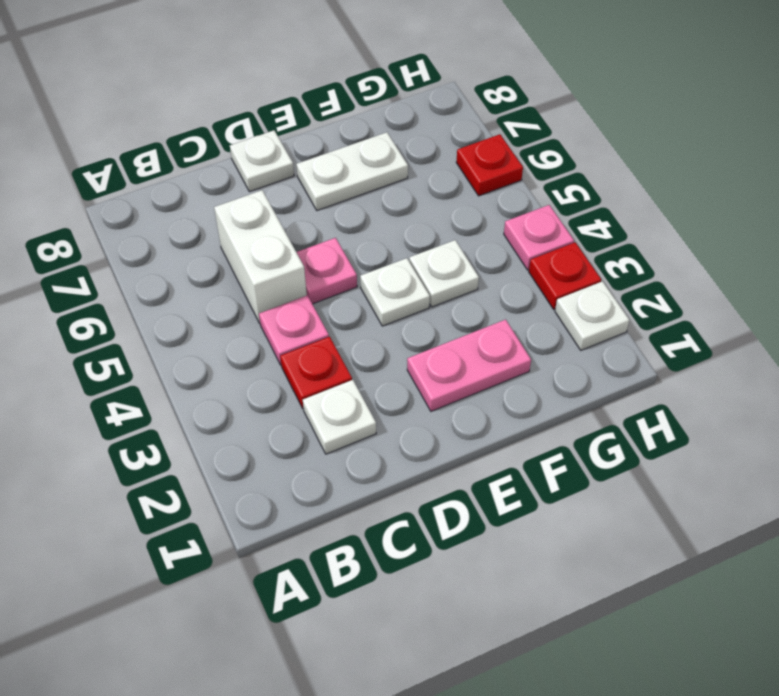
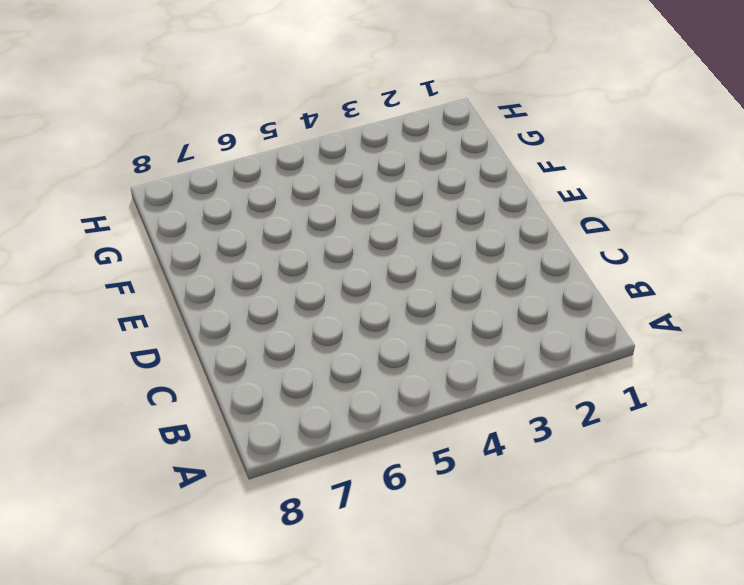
none -> white 1x1 plate [303,380,376,454]
none -> red 1x1 plate [280,337,352,409]
none -> pink 1x1 plate [259,295,329,365]

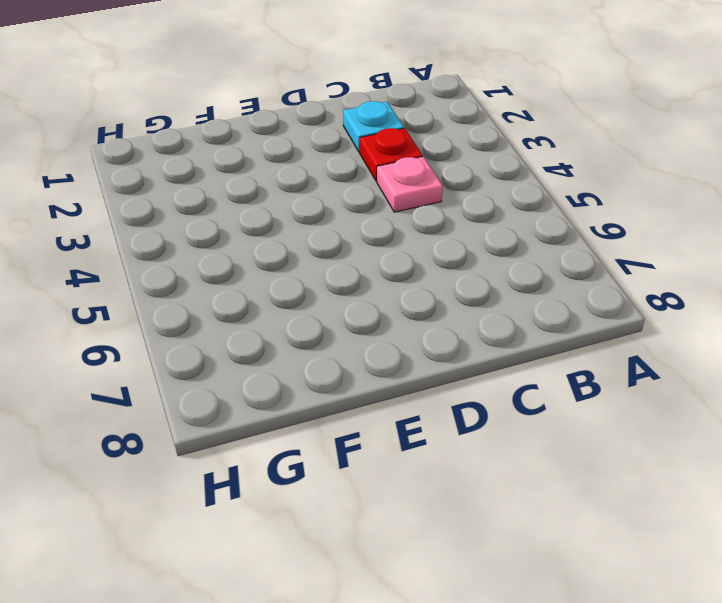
cyan 1x1 plate [343,101,404,152] -> white 1x1 plate [303,380,376,454]
none -> white 1x2 brick [214,190,307,323]
none -> pink 1x1 plate [297,238,357,304]
none -> white 1x1 plate [230,130,294,192]

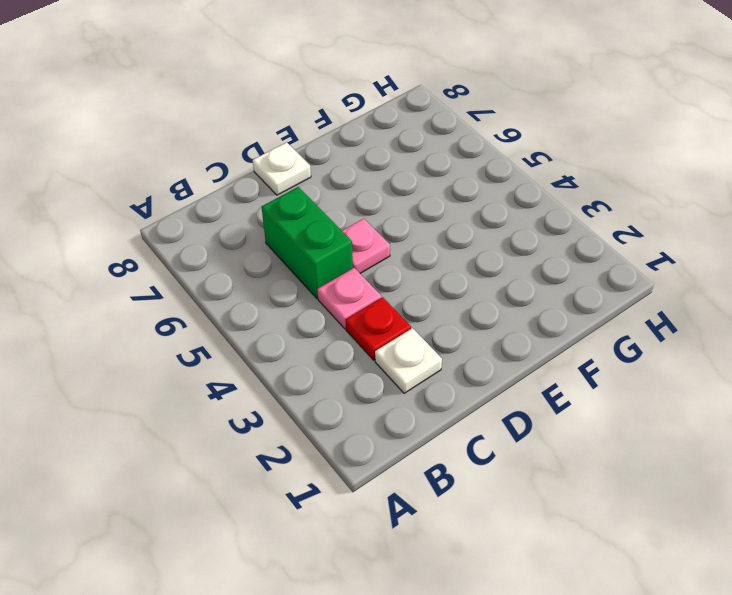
green 1x2 brick [262,187,353,298] -> white 1x2 brick [214,190,307,323]
none -> pink 1x2 plate [407,320,531,411]
none -> white 1x1 plate [360,258,430,326]
none -> white 1x2 plate [296,132,408,211]

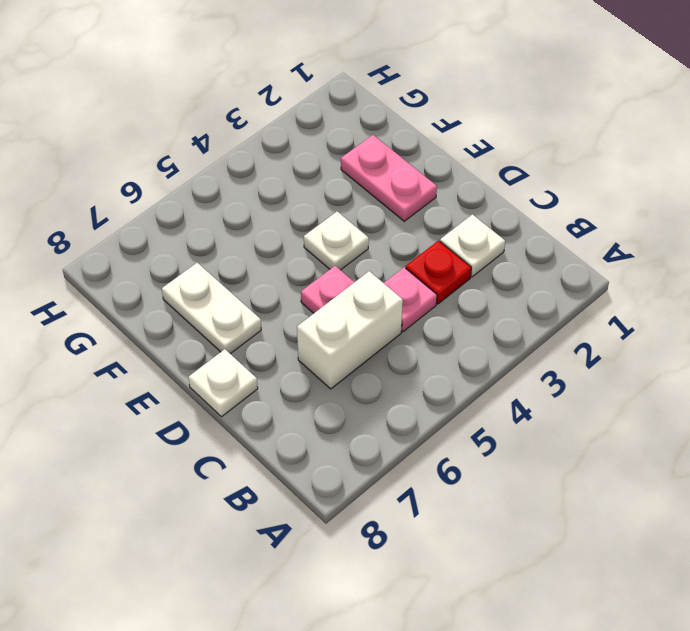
none -> white 1x1 plate [409,240,479,307]
none -> white 1x1 plate [555,281,629,350]
none -> red 1x1 plate [529,242,601,309]

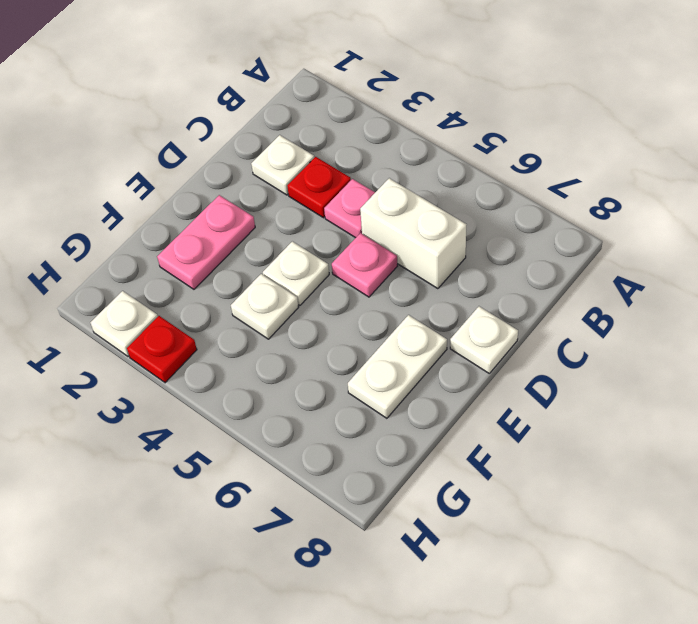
none -> pink 1x1 plate [504,205,574,270]
none -> red 1x1 plate [456,134,523,196]

